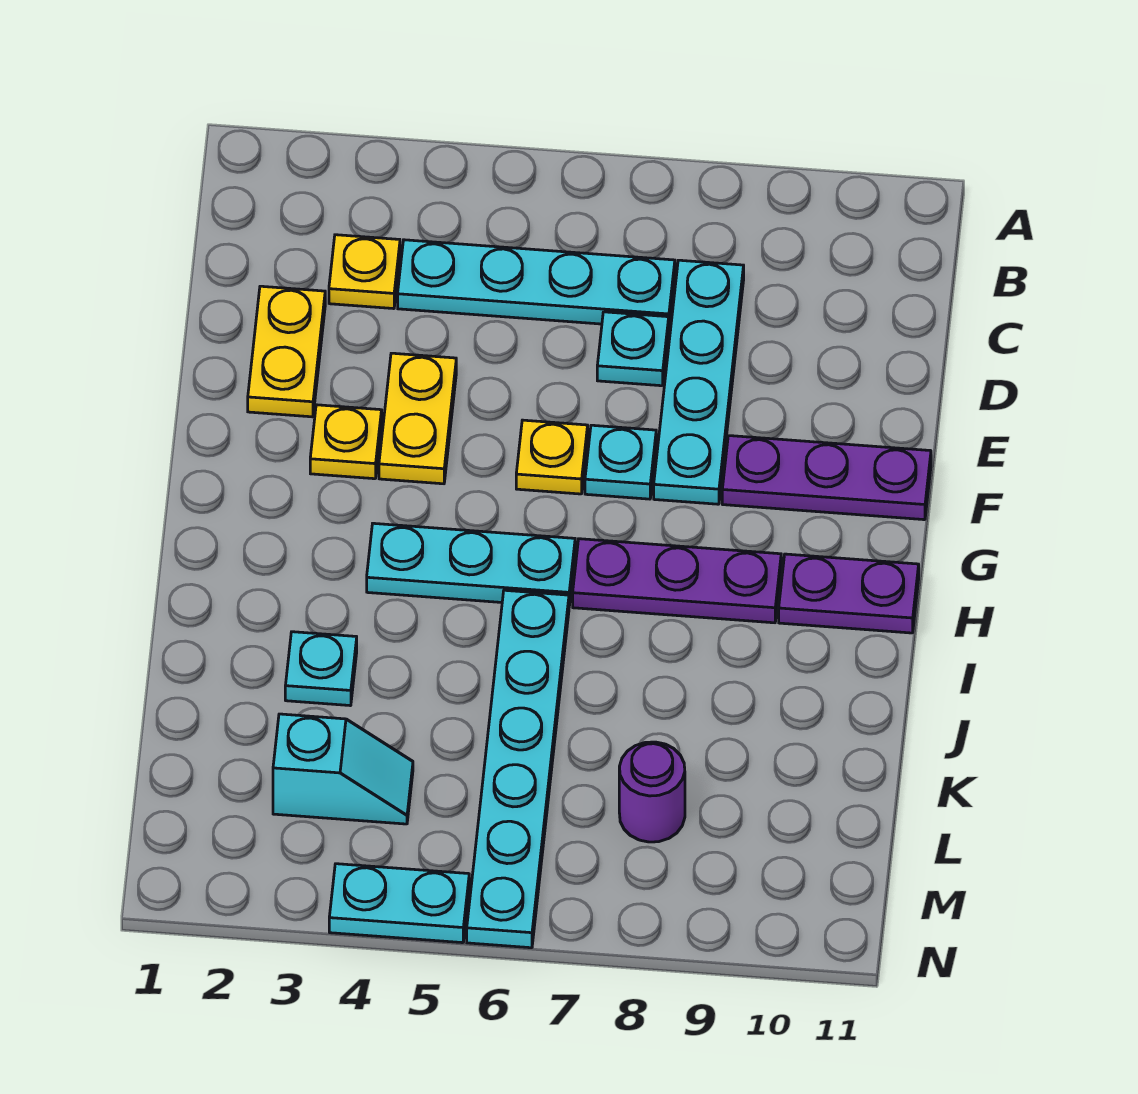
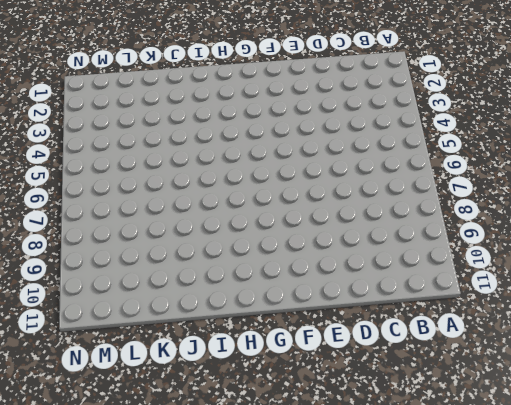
none -> yellow 1x1 plate [329,235,400,309]
none -> cyan 1x4 plate [398,240,675,324]
none -> cyan 1x4 plate [654,260,744,504]

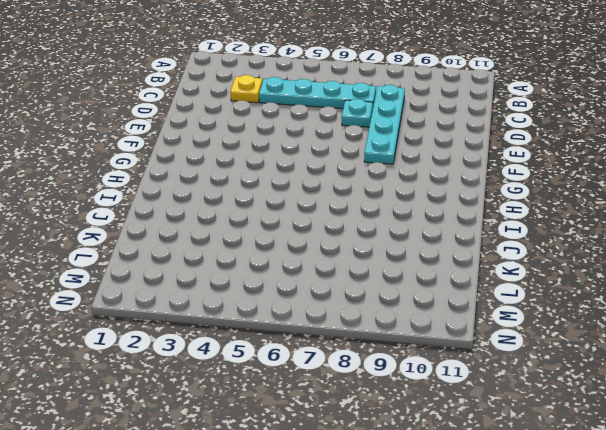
none -> yellow 1x2 plate [248,286,325,417]
none -> yellow 1x2 plate [379,353,456,484]
none -> yellow 1x1 plate [310,405,382,479]

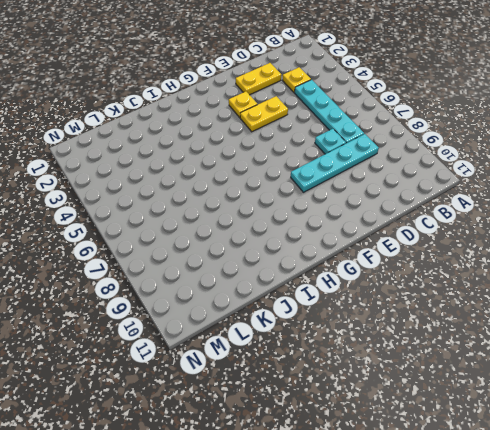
none -> yellow 1x1 plate [516,420,588,494]
none -> cyan 1x1 plate [585,425,656,499]
none -> purple 1x3 plate [722,436,931,520]

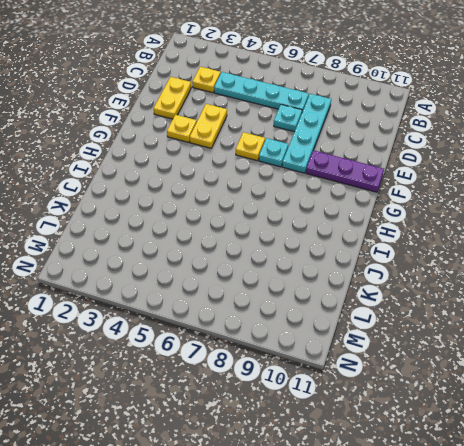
none -> cyan 1x3 plate [367,523,575,605]
none -> purple 1x3 plate [573,539,781,623]
none -> purple 1x2 plate [779,554,919,633]

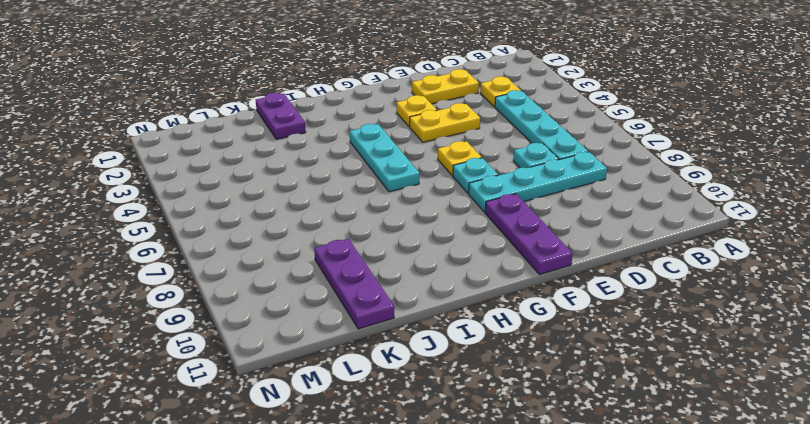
purple 1x2 plate [256,93,306,139] -> purple 1x2 plate moved to [779,554,919,633]
purple 1x3 plate [314,239,394,329] -> purple 1x3 plate moved to [573,539,781,623]
none -> cyan 1x6 plate [467,590,569,948]
none -> cyan 1x1 plate [285,632,357,706]
none -> cyan 1x2 slope [273,714,413,824]

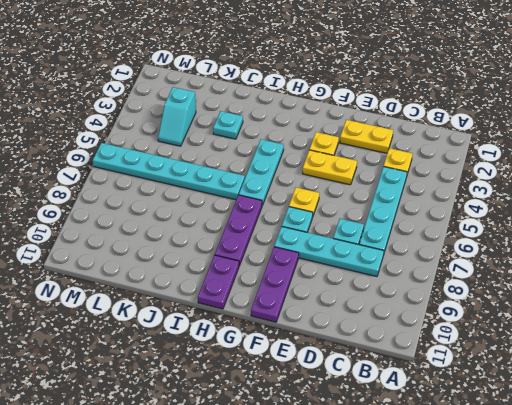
none -> purple 1x1 round brick [619,742,685,842]
none -> cyan 1x2 plate [329,864,469,943]

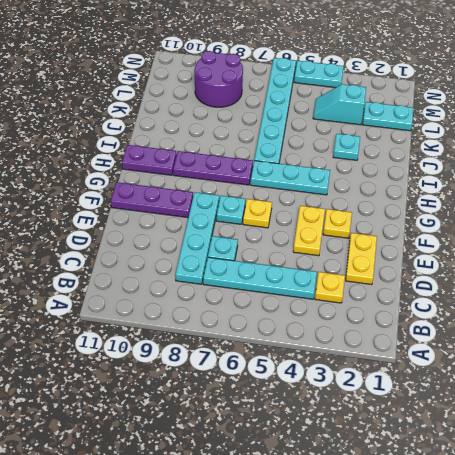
cyan 1x2 plate [362,102,413,131] -> none
purple 2x2 round brick [195,51,243,107] -> purple 1x1 round brick [619,742,685,842]

